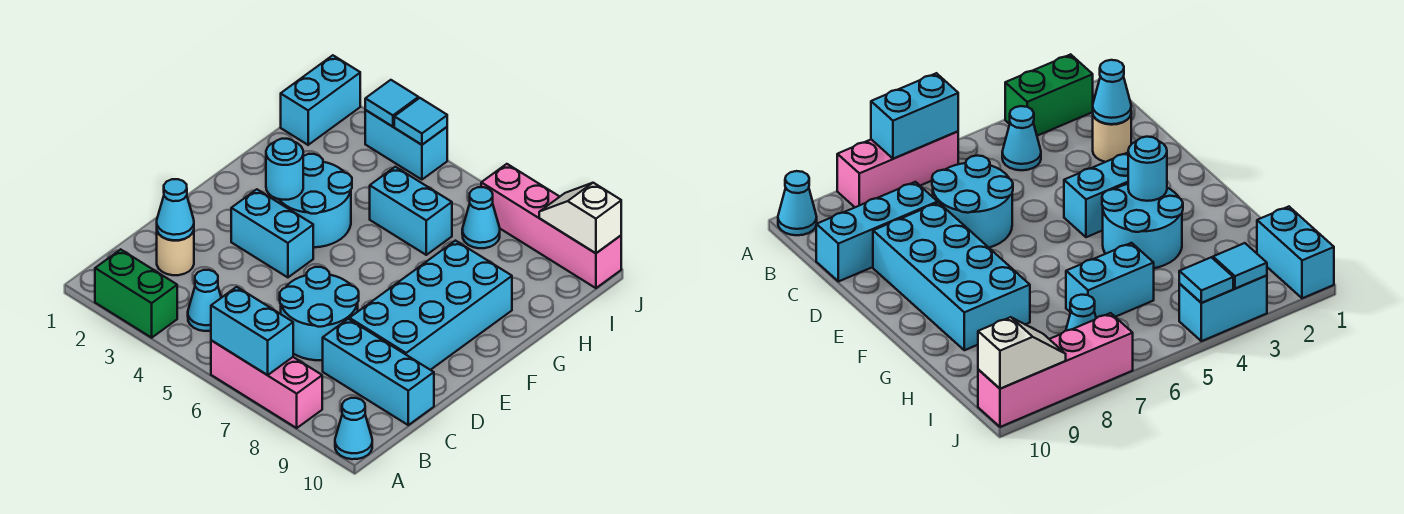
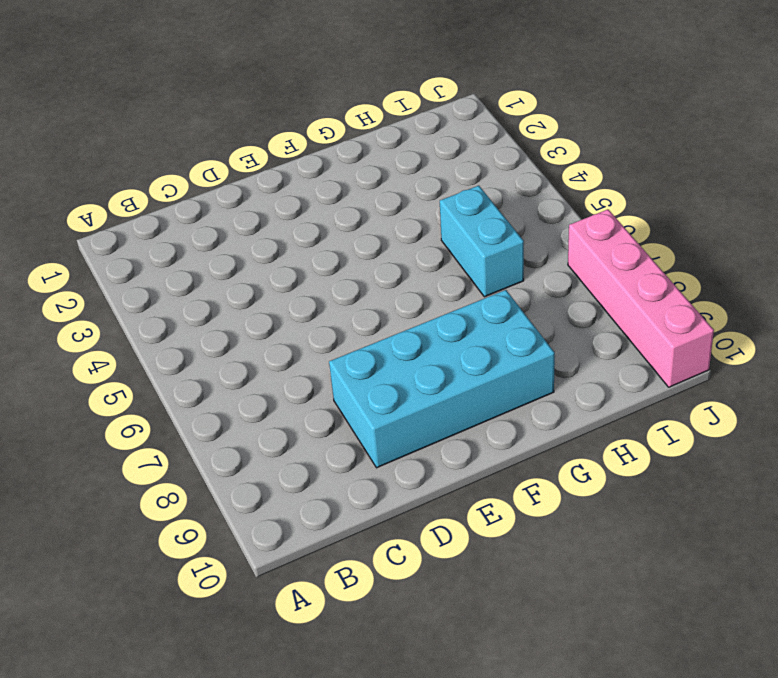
none -> green 1x2 brick [95,249,177,338]
none -> pink 1x3 brick [211,340,322,428]
none -> cyan 1x1 cone [335,398,372,459]

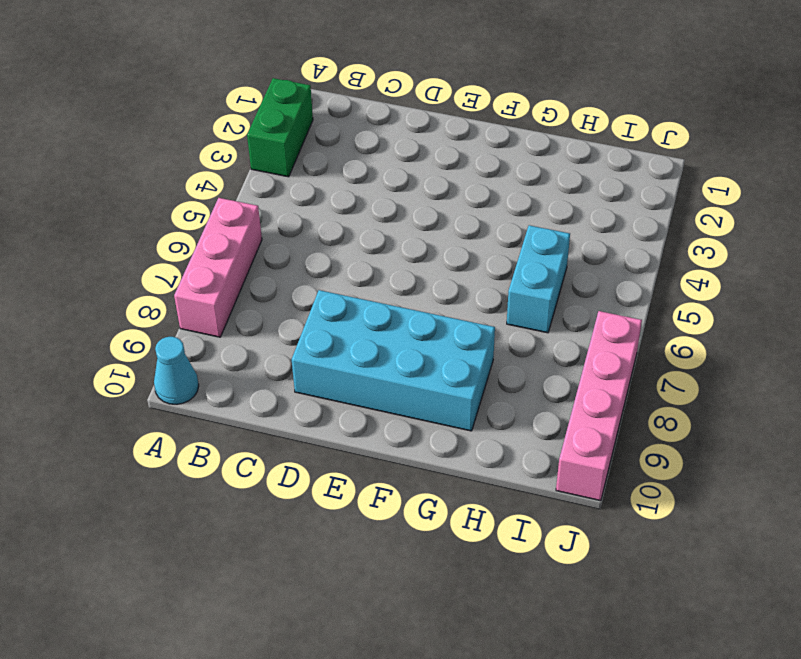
none -> cyan 1x1 cone [188,270,222,331]
none -> tan 1x1 round brick [157,230,194,275]
none -> cyan 2x2 round brick [280,267,359,360]

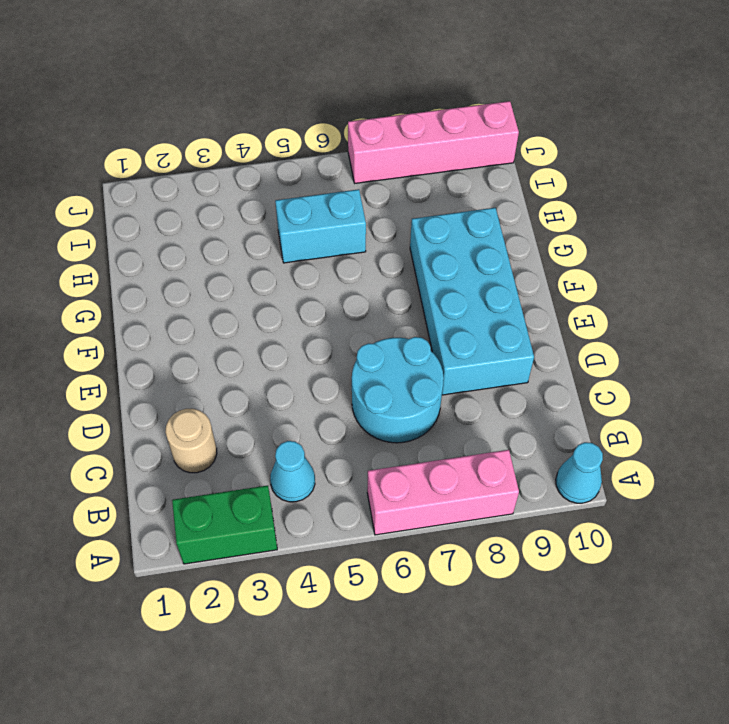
none -> cyan 1x3 brick [323,319,434,425]
none -> cyan 1x2 brick [231,189,313,277]
none -> cyan 2x2 round brick [274,154,352,247]

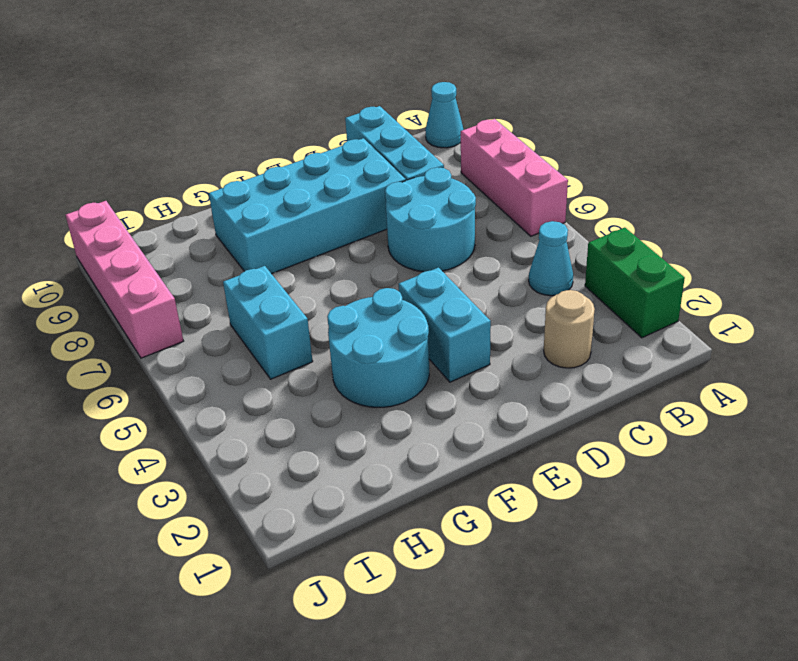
none -> cyan 1x2 brick [281,55,360,145]
none -> cyan 1x1 cone [462,187,500,248]
none -> cyan 1x2 brick [365,110,447,180]

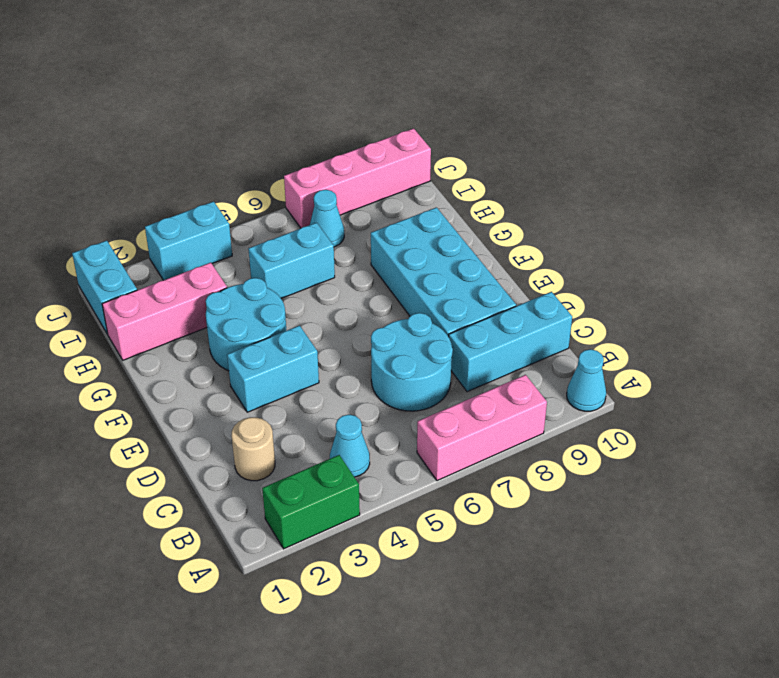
pink 1x3 brick [102,263,227,360] -> none
none -> cyan 1x2 brick [211,287,293,375]
none -> cyan 1x1 cone [157,179,194,240]
none -> cyan 1x1 round brick [266,139,303,200]

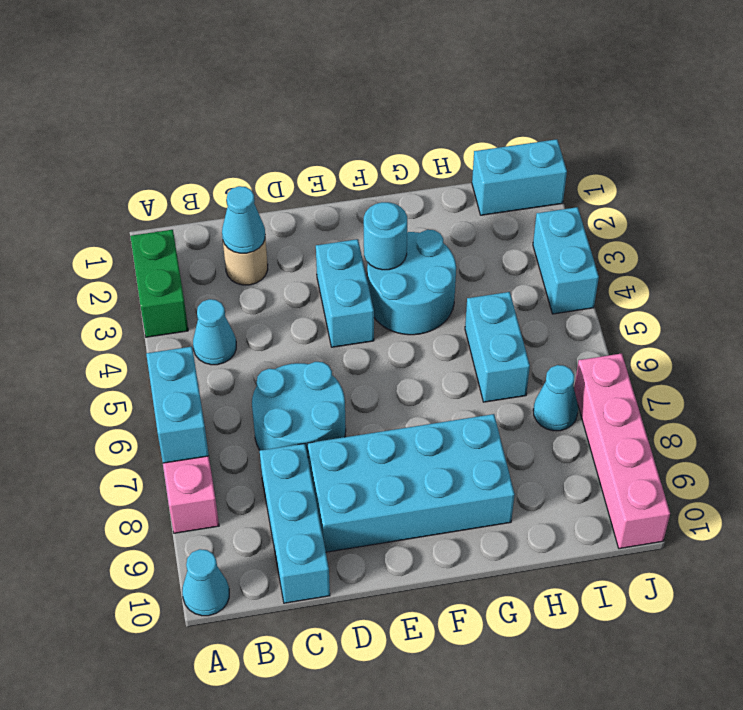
none -> cyan 1x1 tile [365,80,418,127]
none -> cyan 1x1 tile [394,98,447,145]
none -> white 1x2 slope [539,183,621,253]

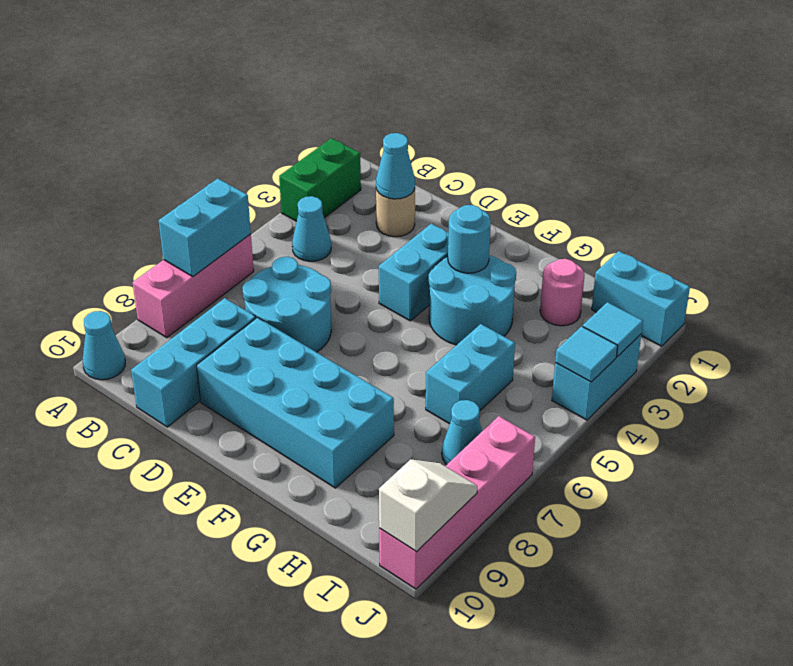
pink 1x1 round brick [540,259,584,326] -> none

